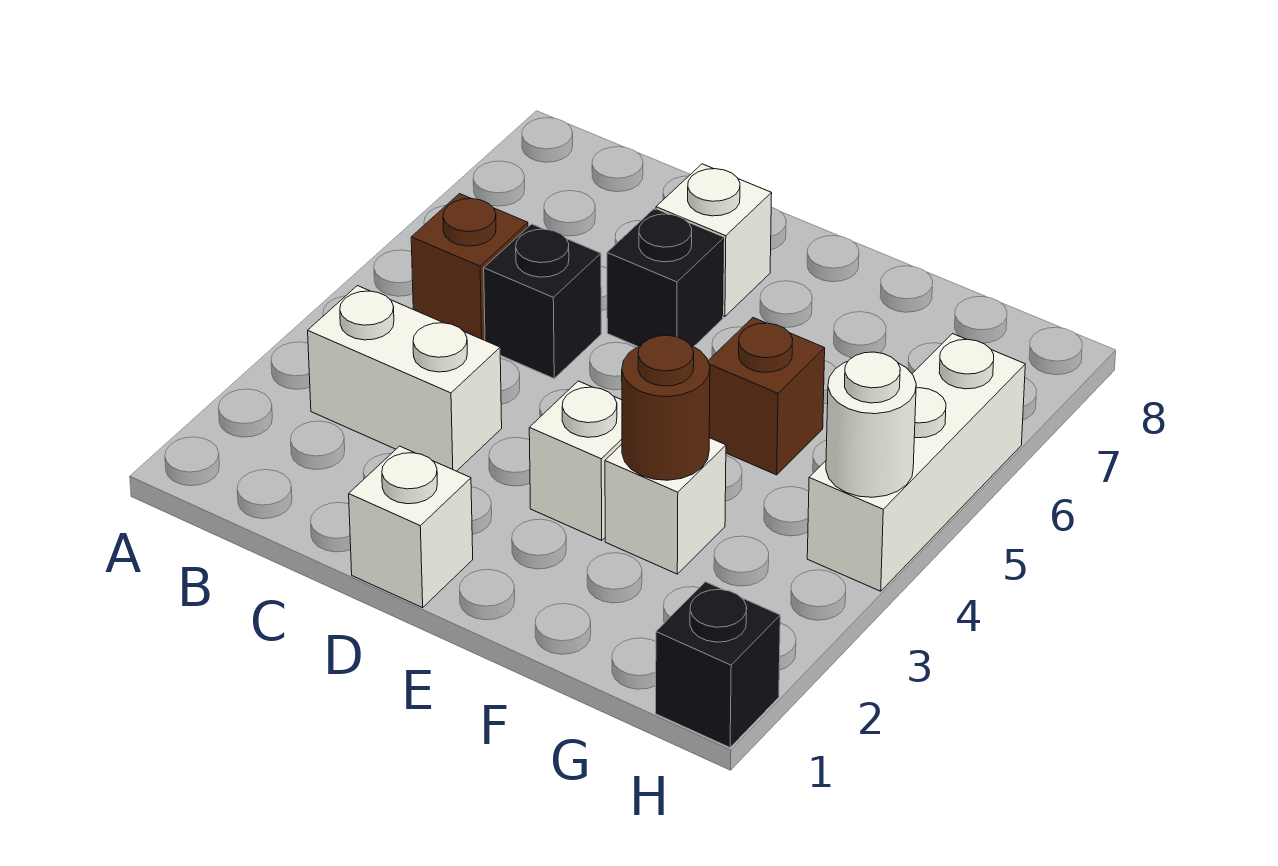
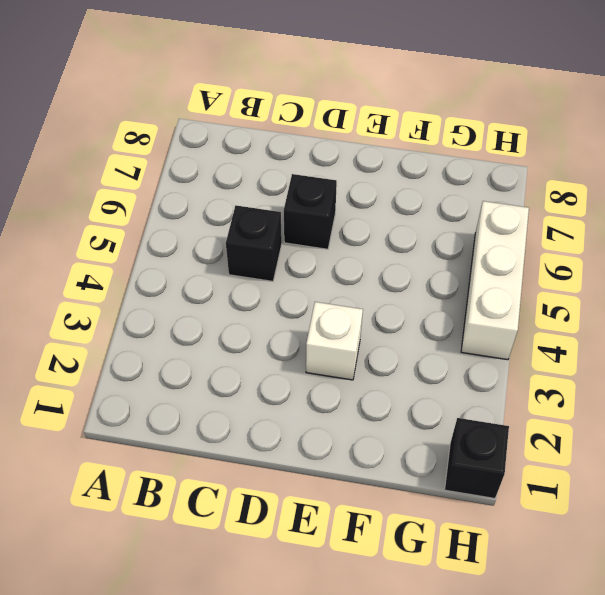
none -> white 1x2 brick [308,286,502,471]
none -> brown 1x1 brick [411,194,528,340]
none -> white 1x1 brick [349,446,473,608]

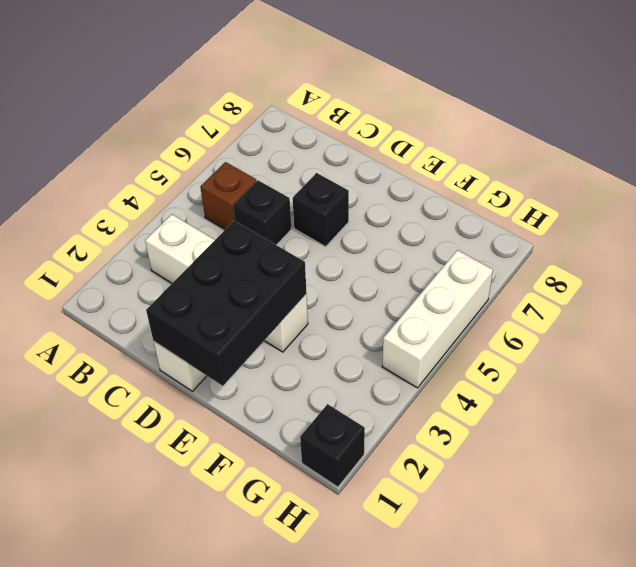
black 2x3 brick [146,221,307,386] -> none
none -> white 1x1 brick [656,164,772,317]
none -> white 1x1 brick [605,438,726,574]
none -> brown 1x1 brick [708,318,825,475]

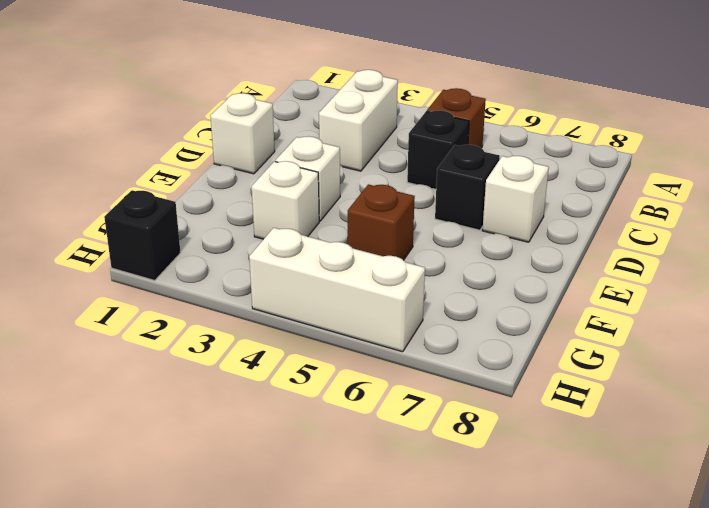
none -> brown 1x1 round brick [622,335,710,480]
none -> white 1x1 round brick [826,352,916,497]

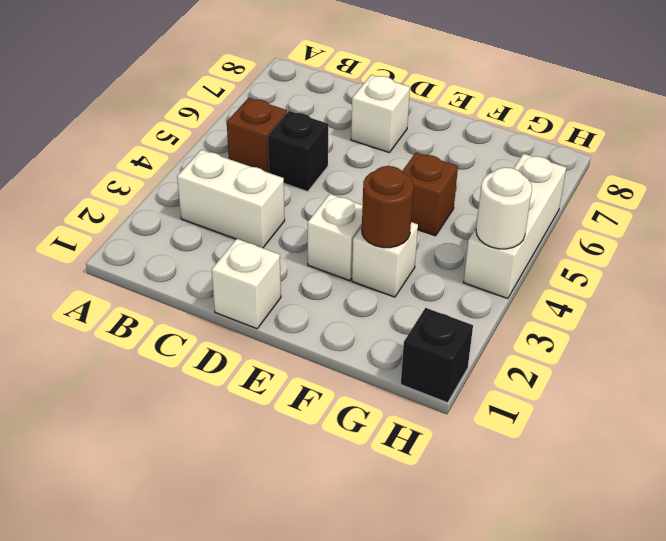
none -> black 1x1 brick [607,209,724,347]

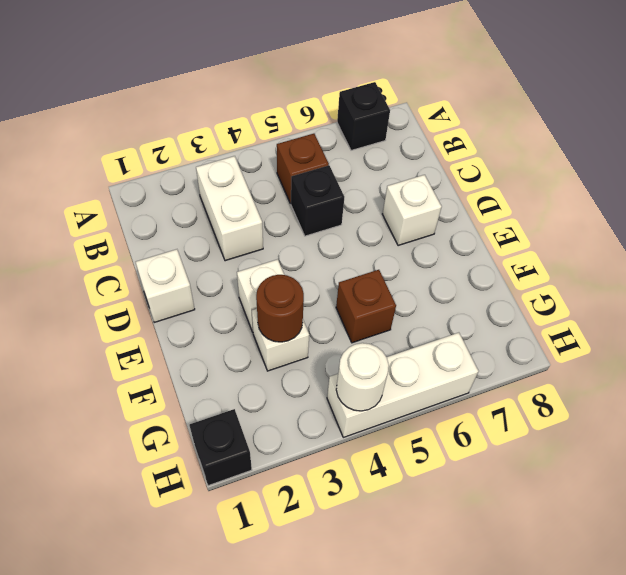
black 1x1 brick [337,82,390,150] -> black 1x1 brick moved to [607,209,724,347]

